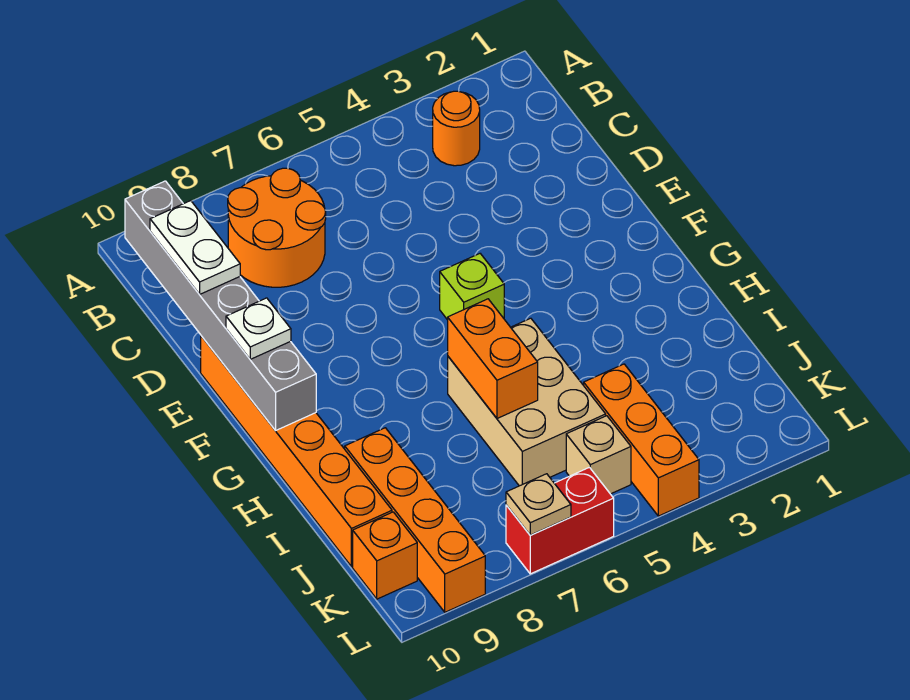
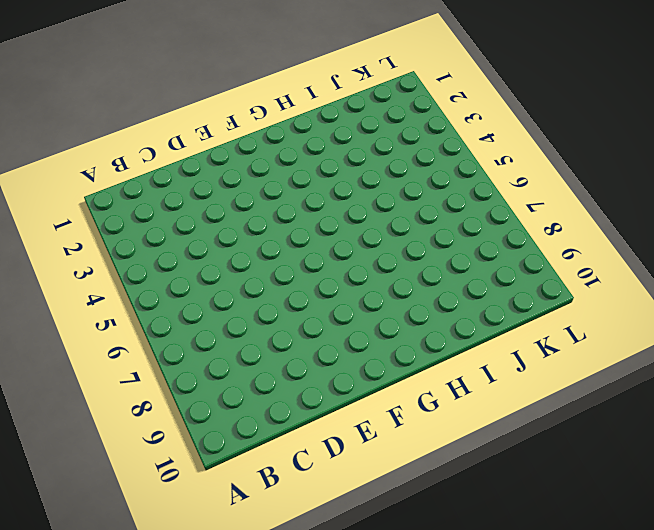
none -> orange 1x1 round brick [433,91,480,166]
none -> orange 2x2 round brick [228,168,326,287]
none -> orange 1x6 brick [201,336,392,567]

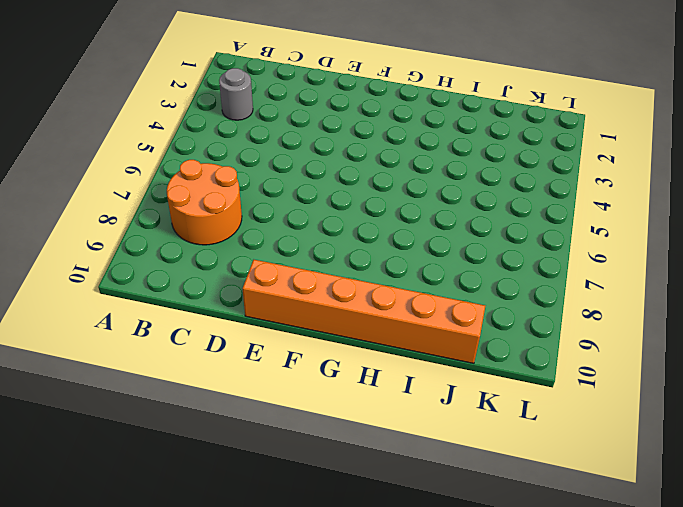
grey 1x1 round brick [219,68,253,120] -> orange 1x1 round brick [433,91,480,166]
none -> lime 1x1 brick [440,254,504,320]
none -> tan 2x3 brick [448,318,606,486]
none -> orange 1x4 brick [345,428,485,612]

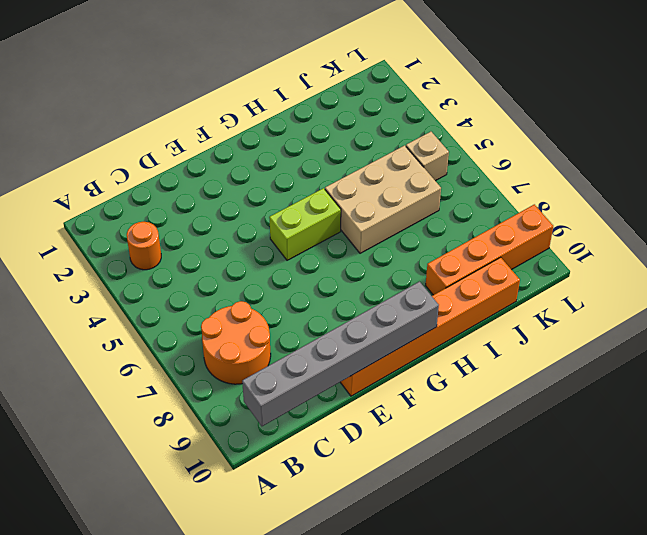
lime 1x2 brick [269,188,341,260] -> lime 1x1 brick [440,254,504,320]
none -> orange 1x3 brick [584,364,699,516]
none -> orange 1x1 brick [353,512,417,599]
none -> red 1x2 brick [506,467,614,574]

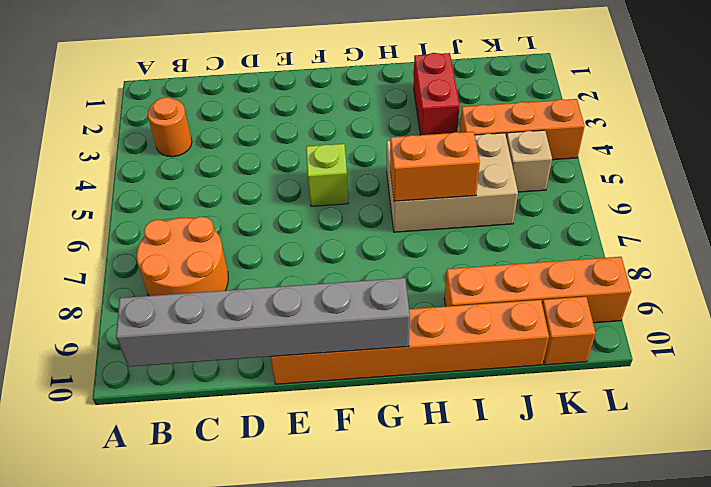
red 1x2 brick [413,53,460,135] -> red 1x2 brick moved to [506,467,614,574]
none -> tan 1x1 plate [506,474,571,535]
none -> white 1x2 plate [150,201,240,294]
none -> white 1x1 plate [226,298,291,359]

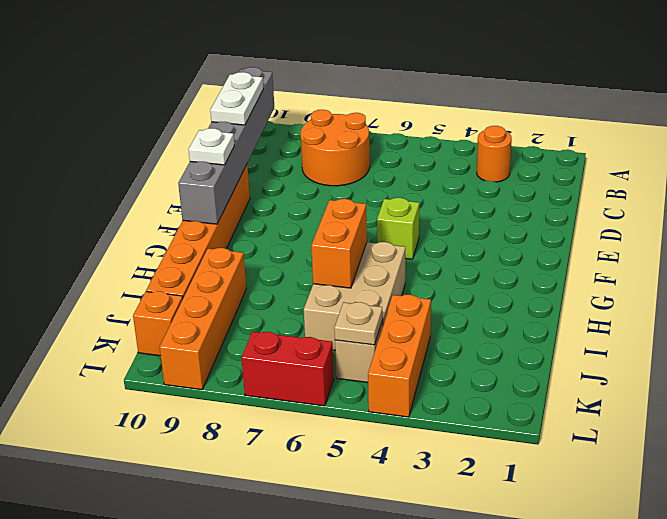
tan 1x1 plate [334,302,383,345] -> tan 1x1 plate moved to [506,474,571,535]

